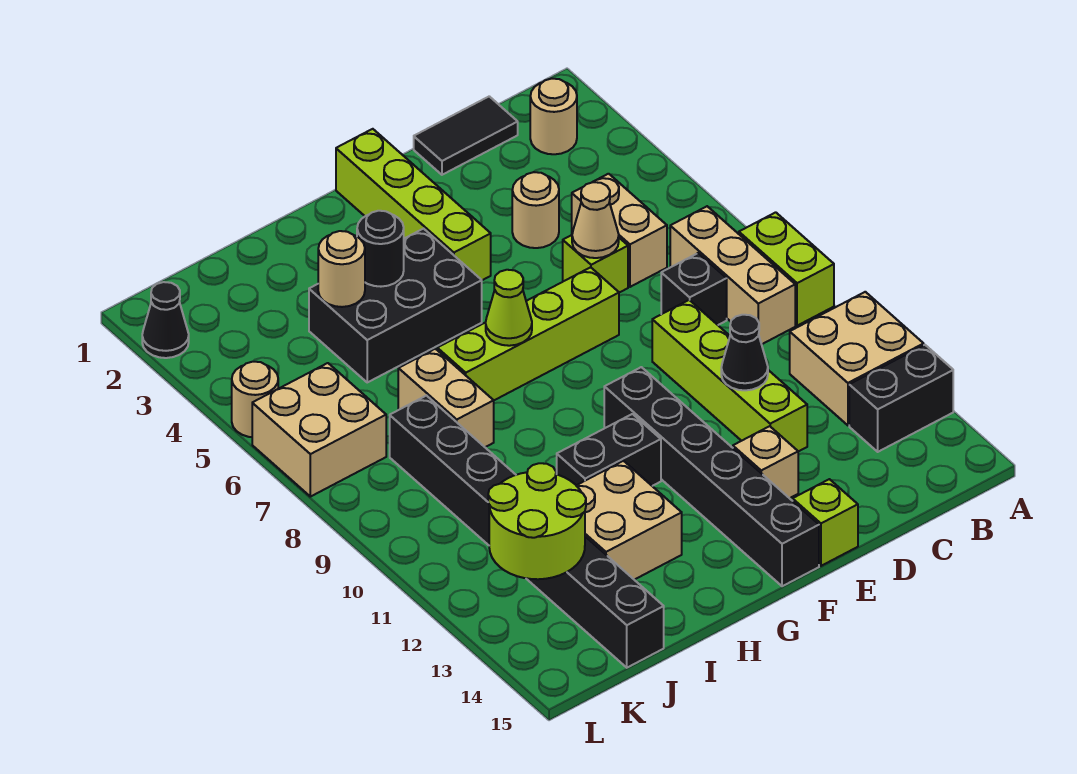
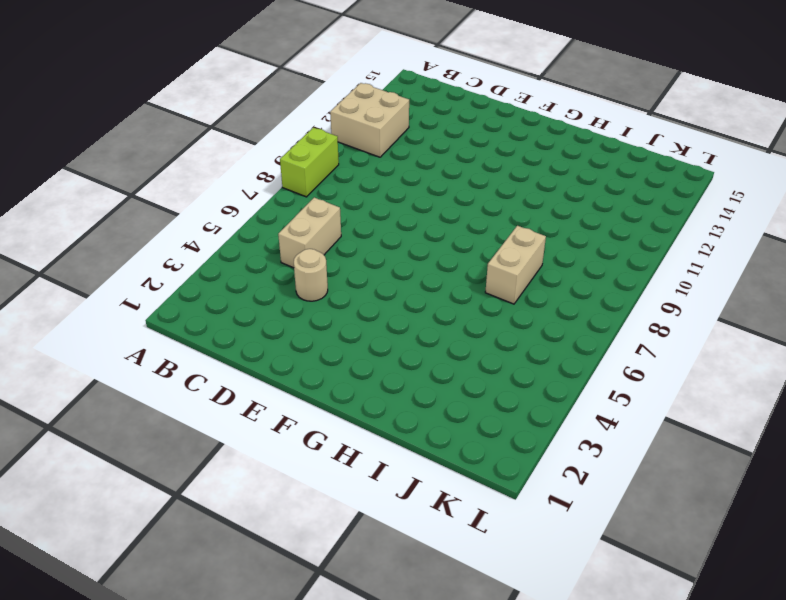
none -> black 1x2 brick [849,345,953,452]
none -> tan 1x1 round brick [530,79,577,154]
none -> tan 1x3 brick [670,206,795,344]
none -> black 1x2 tile [414,96,518,175]

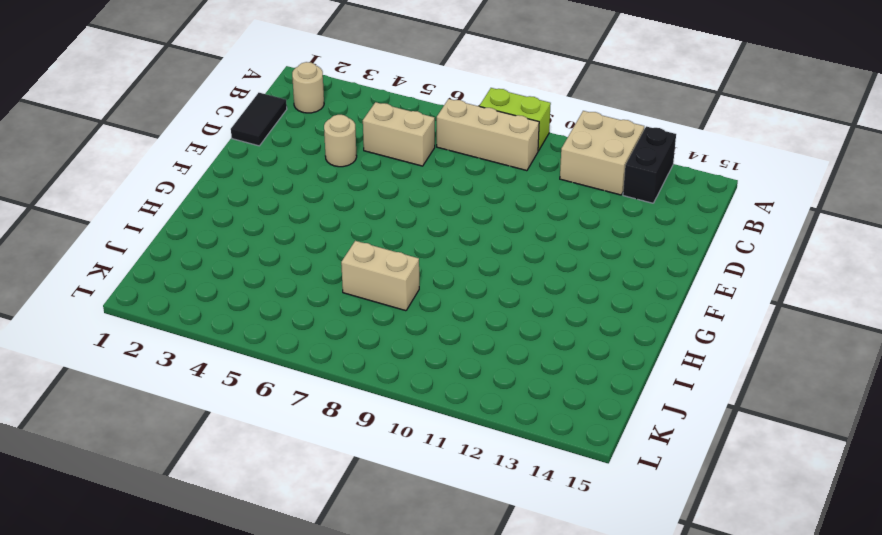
none -> black 1x1 brick [661,253,727,325]
none -> lime 1x1 brick [563,235,628,293]
none -> lime 1x4 brick [652,300,807,452]
none -> lime 1x4 brick [437,267,619,400]

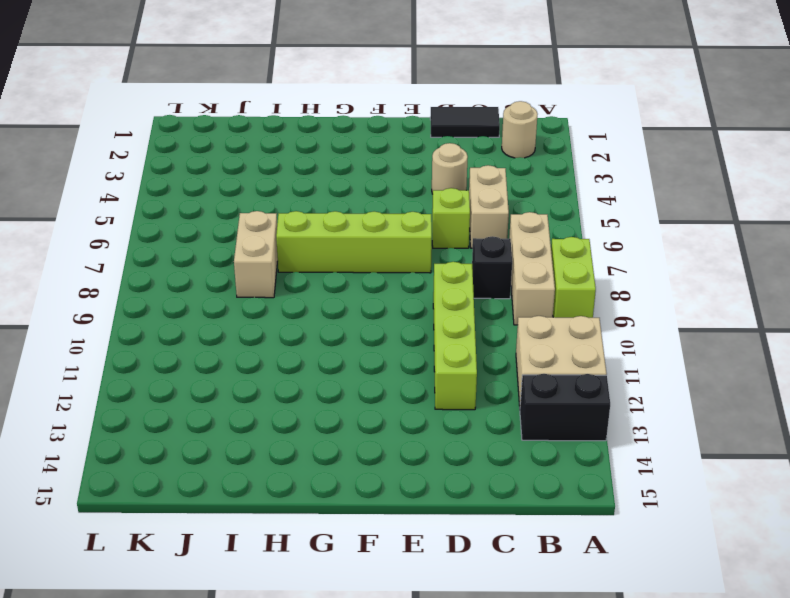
none -> tan 1x1 brick [733,426,798,498]
none -> lime 1x1 brick [793,479,858,566]
none -> lime 1x4 brick [336,129,491,280]
none -> black 1x6 brick [604,367,819,586]

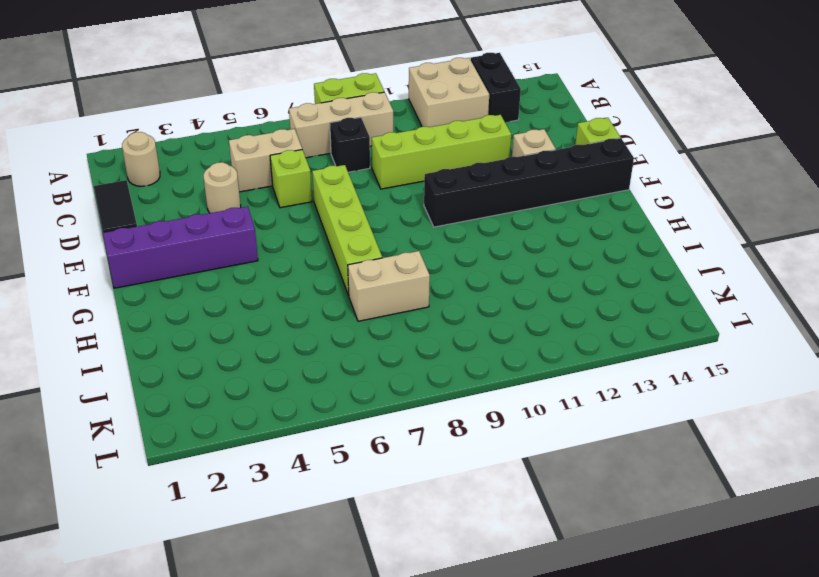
purple 1x4 brick [103,206,258,288] -> lime 1x4 brick [336,129,491,280]
none -> black 2x3 brick [309,229,482,382]
none -> black 1x2 brick [557,414,661,486]
none -> tan 2x2 brick [576,461,682,580]
none -> black 1x8 brick [390,396,664,668]

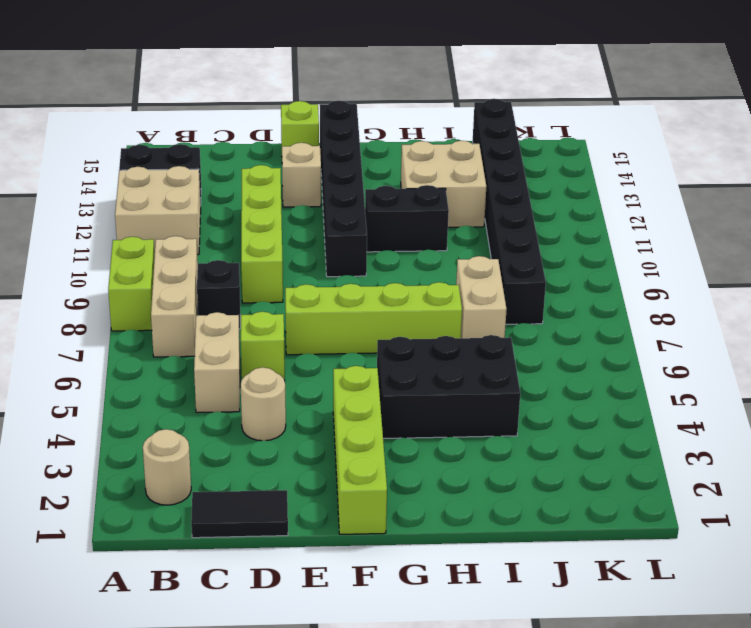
none -> tan 2x2 brick [252,363,386,497]
none -> black 1x1 cone [142,282,189,358]
none -> tan 1x1 round brick [232,362,278,437]
none -> tan 1x1 cone [572,182,619,258]

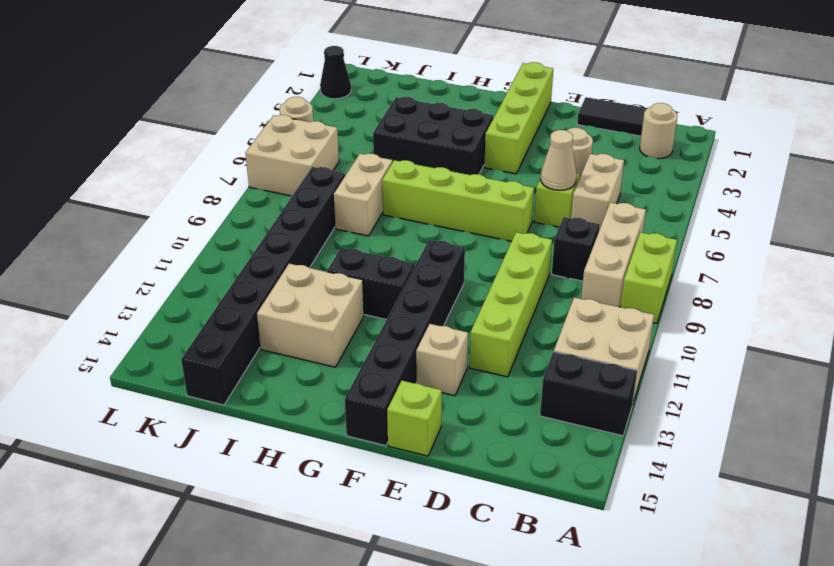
none -> black 1x1 cone [721,315,768,390]
none -> lime 1x1 cone [486,270,532,346]
none -> black 1x1 round brick [357,211,404,287]
none -> tan 1x1 round brick [318,231,365,307]

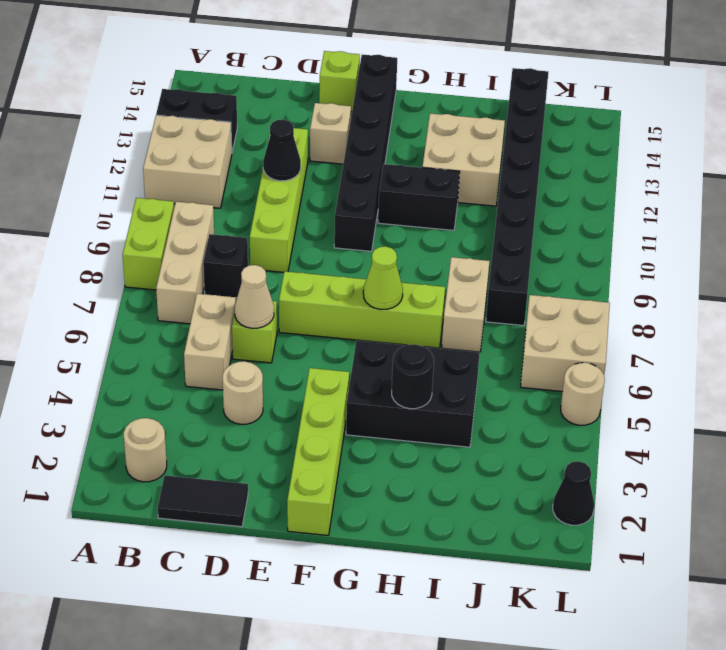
none -> tan 1x1 round brick [318,231,365,307]
none -> lime 2x2 round brick [488,463,586,579]

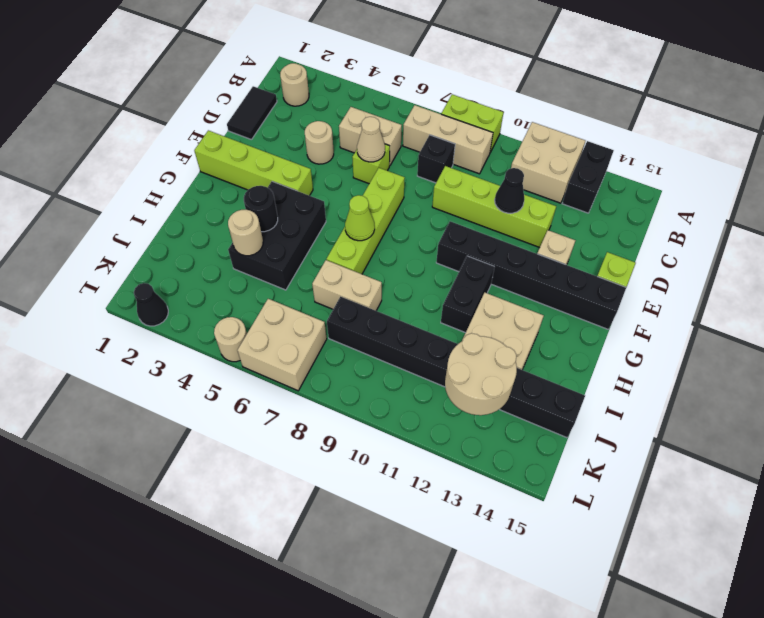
tan 2x2 round brick [445,333,517,415] -> lime 2x2 round brick [488,463,586,579]

